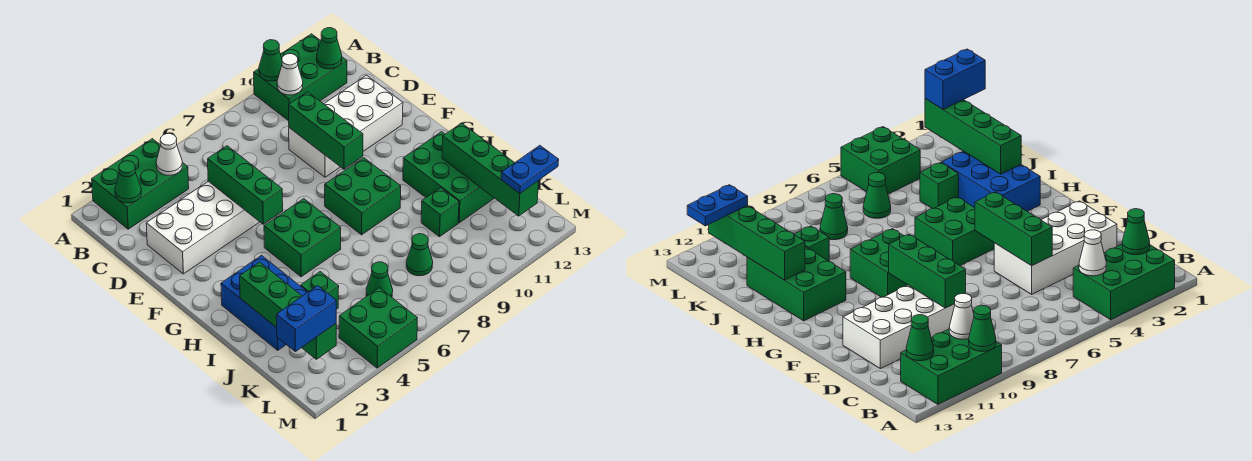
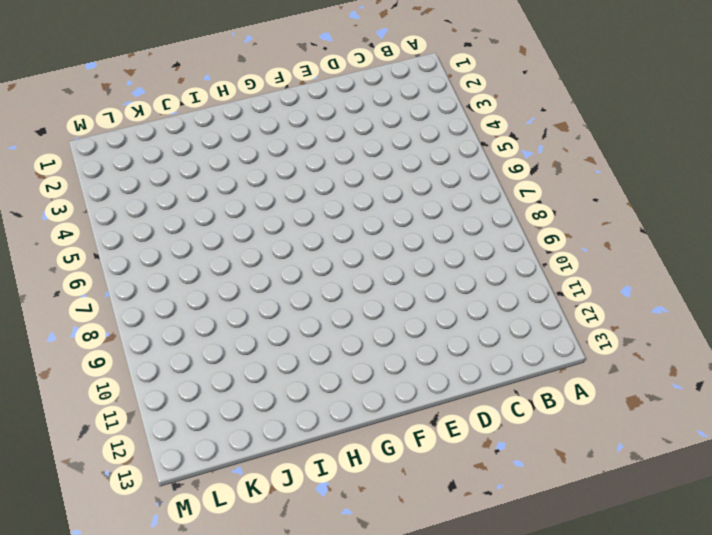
none -> green 2x3 brick [92,139,189,229]
none -> green 2x3 brick [254,34,347,121]
none -> white 2x4 brick [146,181,259,274]

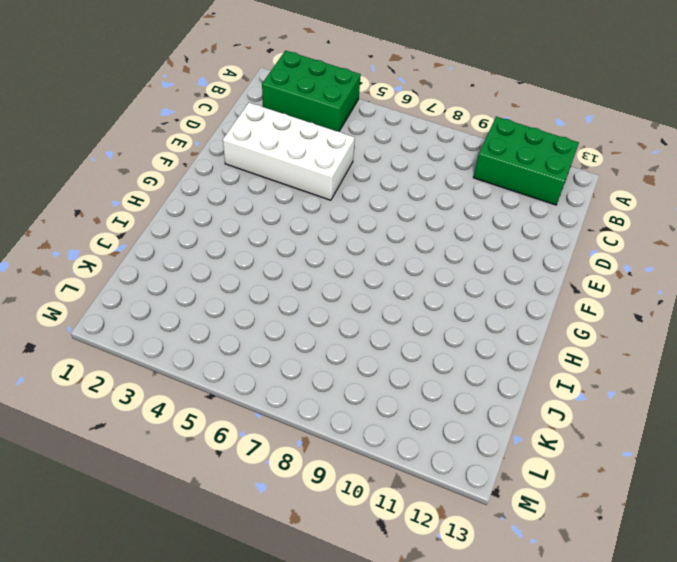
none -> white 2x4 brick [289,75,403,177]
none -> green 2x2 brick [264,199,341,277]
none -> green 2x2 brick [325,158,401,235]

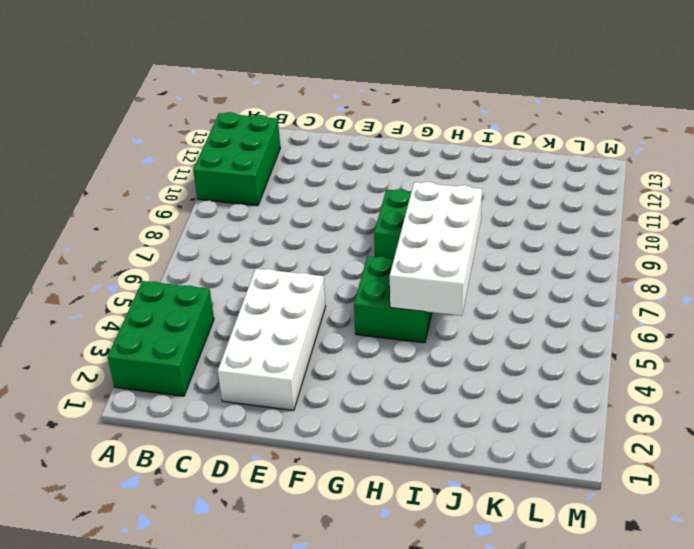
white 2x4 brick [390,182,482,316] -> white 2x4 brick moved to [289,75,403,177]
none -> blue 2x3 brick [221,255,307,350]
none -> green 2x3 brick [403,132,494,223]
none -> green 1x1 brick [301,272,339,309]

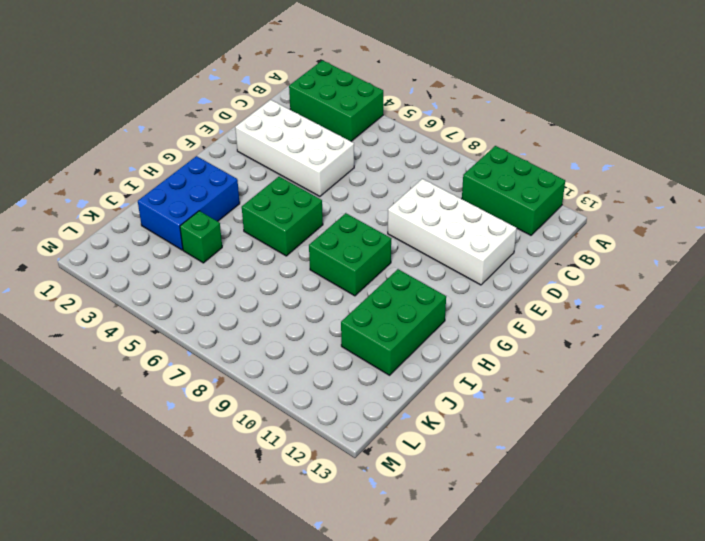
none -> green 1x1 brick [421,188,459,237]
none -> green 1x1 cone [366,262,393,297]
none -> green 1x1 cone [406,234,433,276]

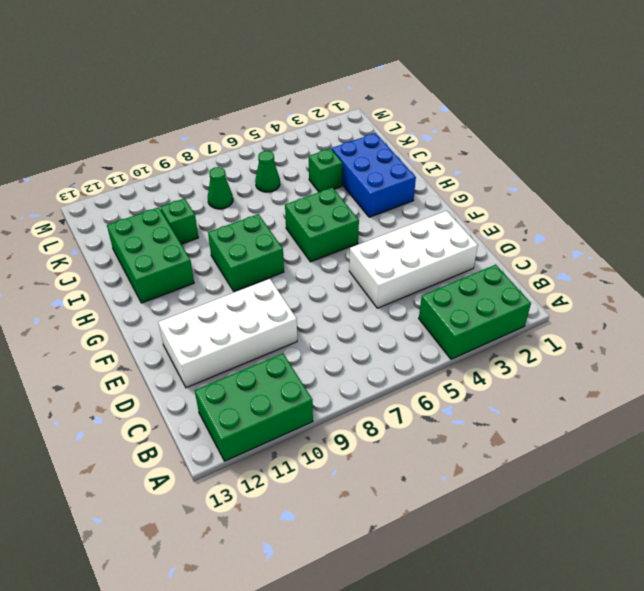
none -> green 2x2 brick [339,288,418,368]
none -> green 1x1 cone [259,40,282,81]
none -> green 1x1 cone [115,161,141,203]

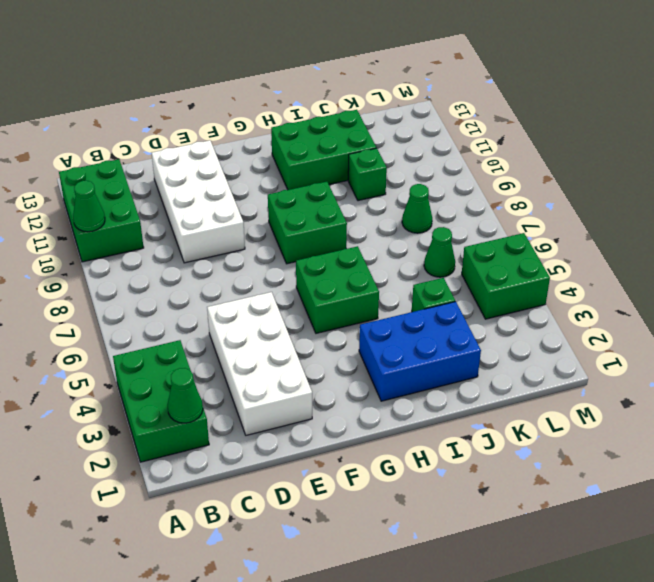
none -> white 1x1 cone [156,134,182,175]
none -> white 1x1 cone [277,54,303,95]
none -> green 1x1 cone [317,28,342,69]

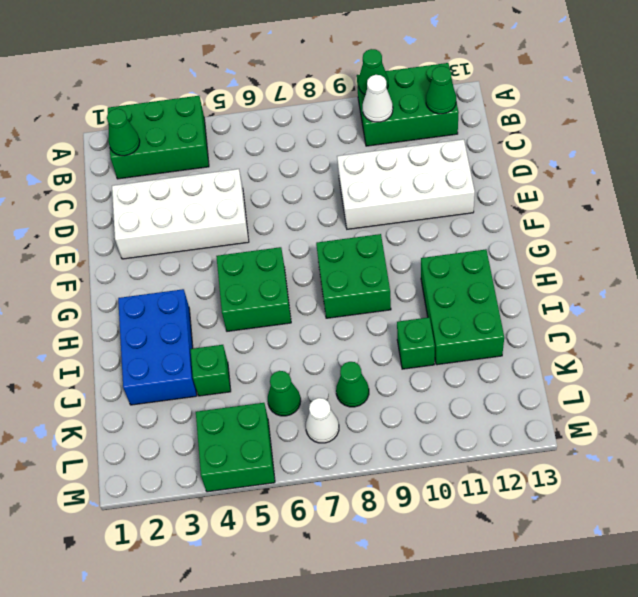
white 1x1 cone [306,398,339,443] -> white 1x1 cone moved to [156,134,182,175]
none -> green 1x3 brick [208,146,283,224]
none -> green 1x3 brick [289,92,363,169]
none -> green 1x4 brick [240,262,336,359]

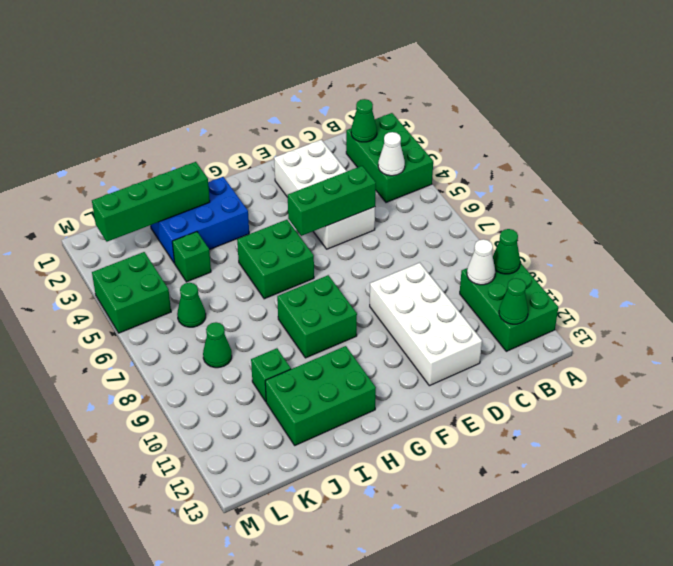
none -> green 1x3 brick [289,92,363,169]
none -> green 1x4 brick [442,123,539,216]
none -> blue 1x2 brick [276,286,336,352]

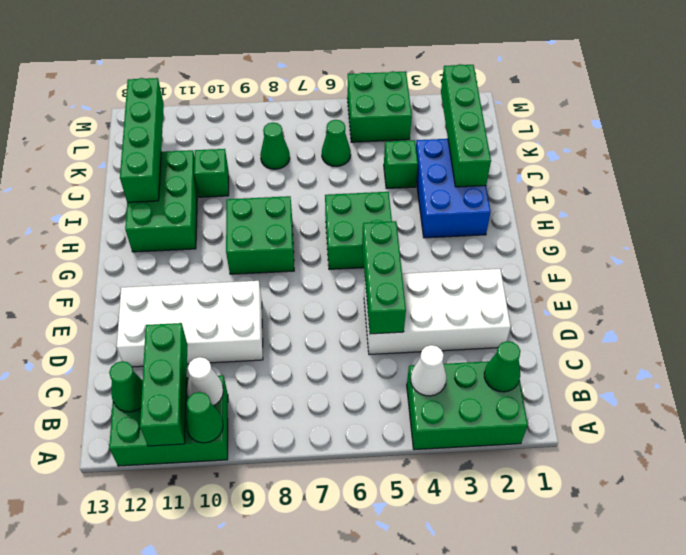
green 1x3 brick [140,323,187,446] -> green 1x3 brick moved to [289,92,363,169]
none -> blue 1x2 brick [276,286,336,352]
none -> blue 1x2 plate [501,145,559,193]

